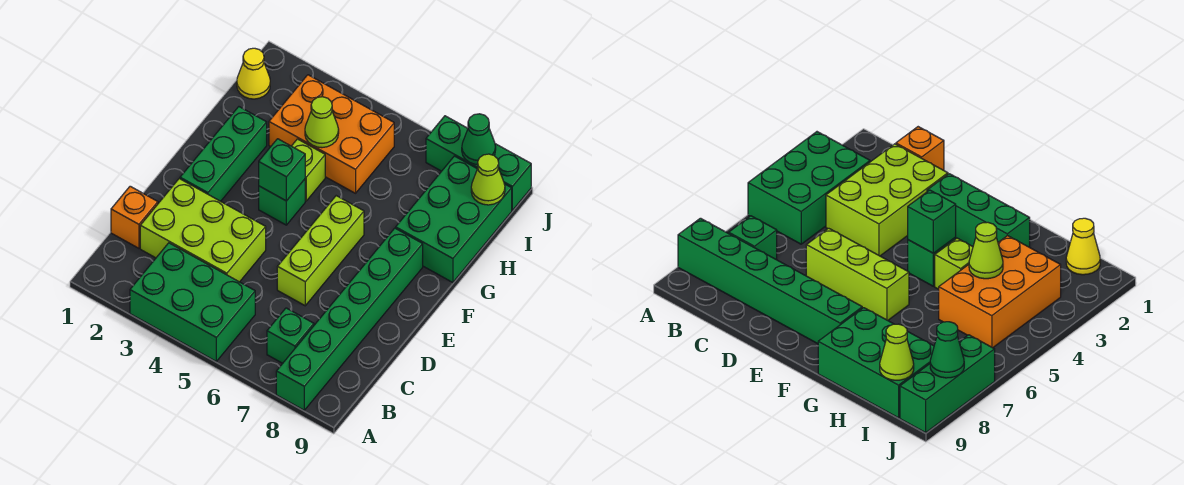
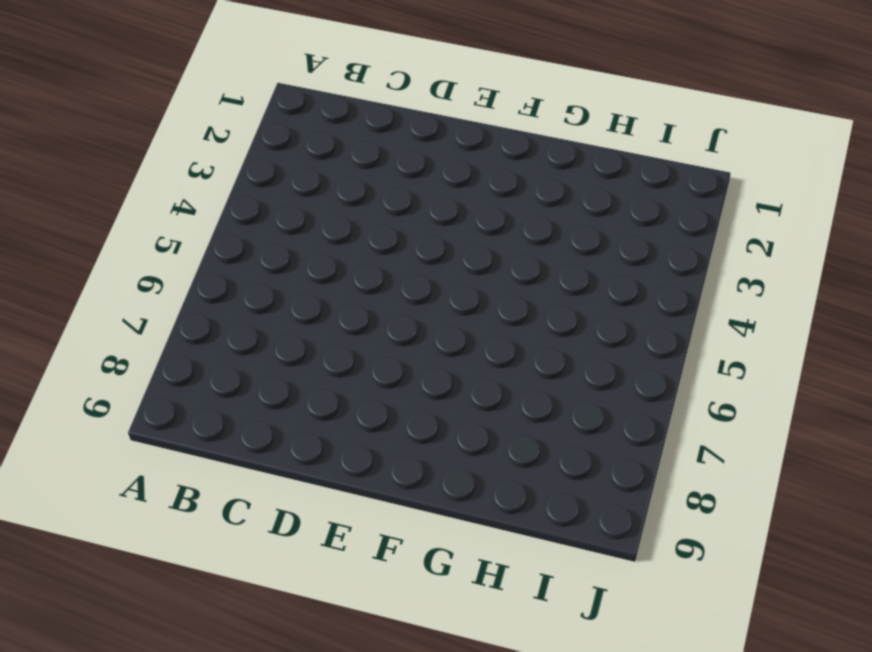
none -> green 2x3 brick [130,243,255,361]
none -> green 1x6 brick [276,228,423,410]
none -> green 1x1 brick [267,308,314,363]

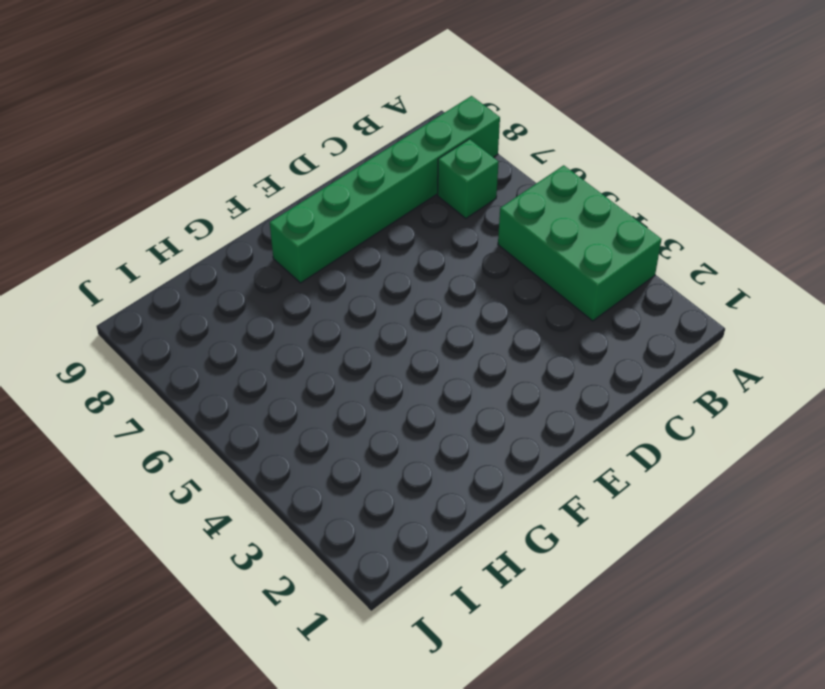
none -> orange 1x1 brick [111,186,158,248]
none -> lime 2x3 brick [140,179,266,282]
none -> lime 1x3 brick [277,196,364,306]

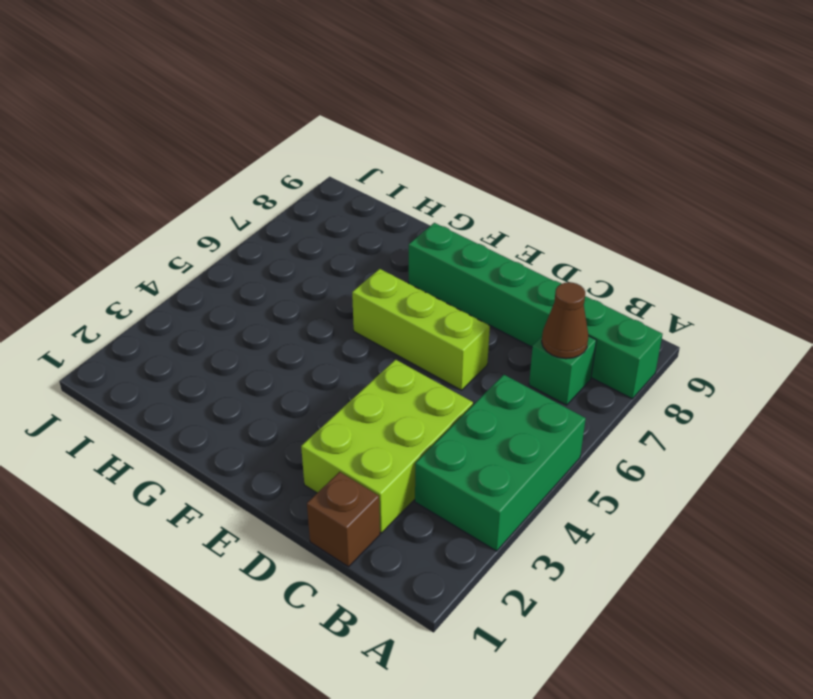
brown 1x1 cone [542,282,589,359] -> none
brown 1x1 brick [307,472,380,567] -> orange 1x1 brick [111,186,158,248]
none -> green 1x3 brick [180,107,267,201]
none -> green 1x1 brick [259,179,305,225]
none -> lime 1x1 brick [292,139,325,201]

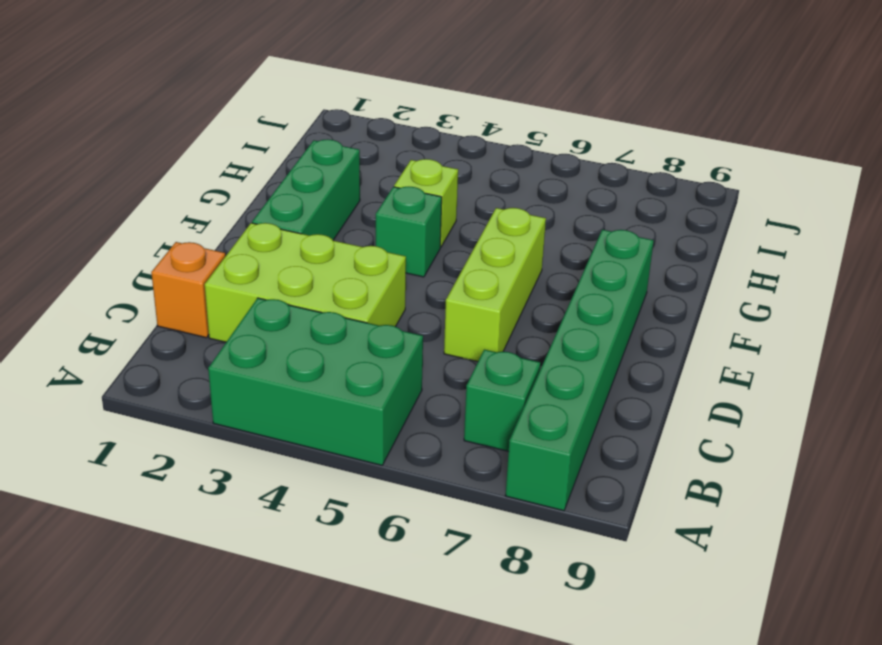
none -> green 2x3 brick [396,156,512,283]
none -> orange 2x3 brick [269,75,394,193]
none -> yellow 1x1 cone [237,48,270,99]

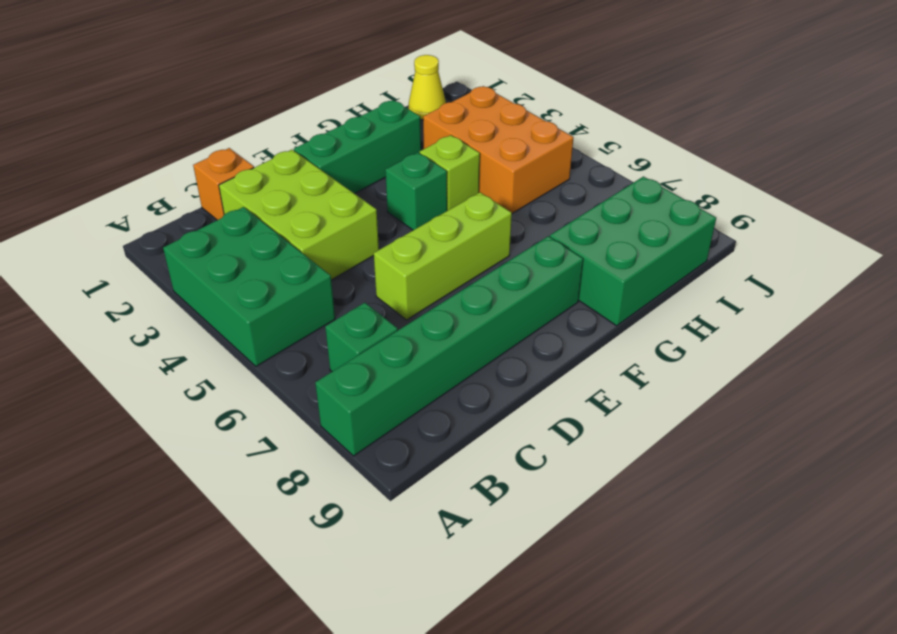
none -> green 1x3 brick [426,116,531,210]
none -> green 1x1 brick [259,139,305,201]
none -> lime 1x1 cone [305,97,339,148]

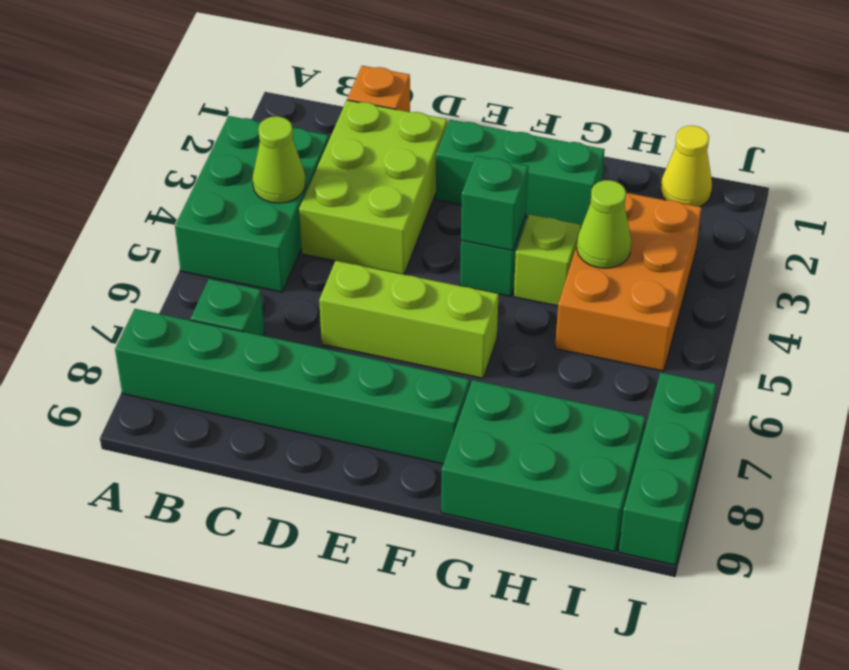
lime 1x1 cone [252,116,306,203] -> lime 1x1 cone moved to [471,154,505,205]
none -> green 1x1 cone [462,114,496,164]

